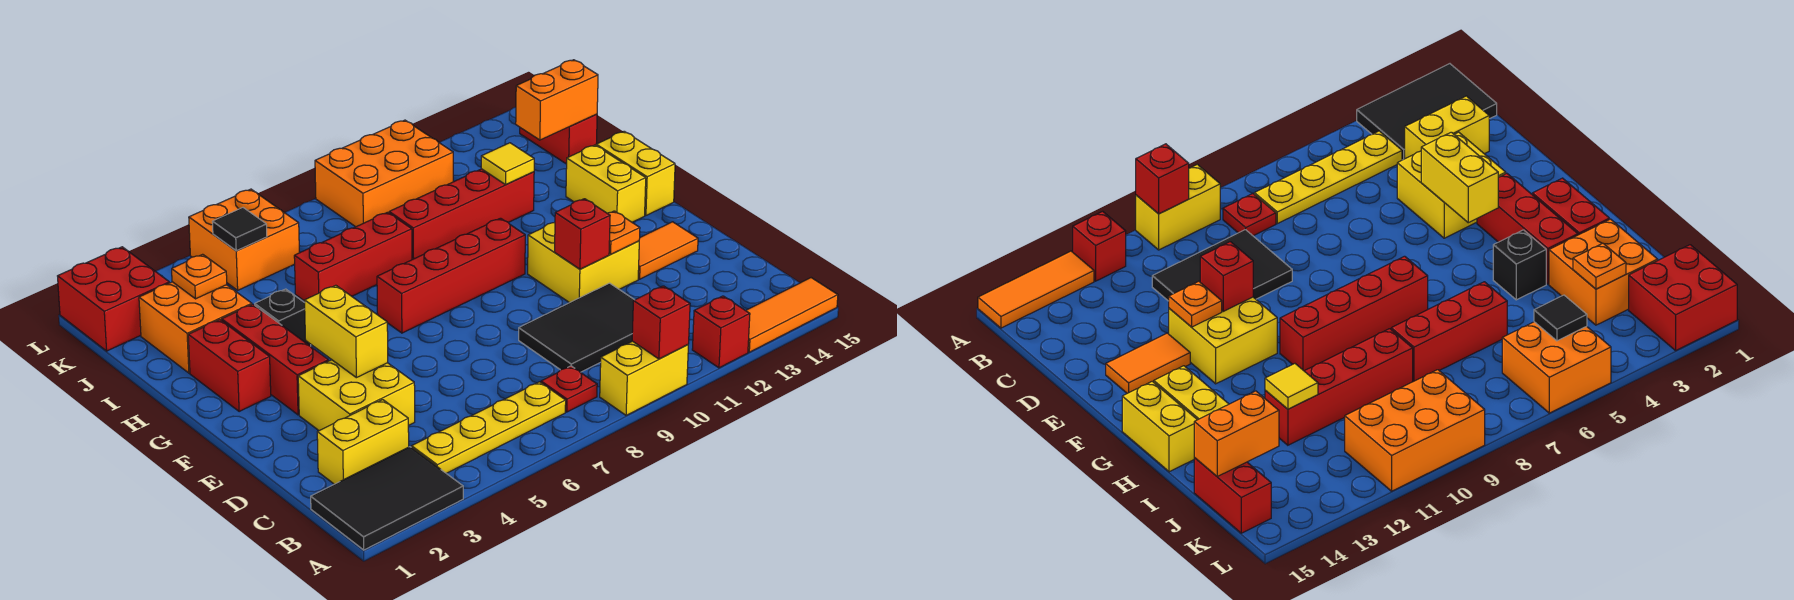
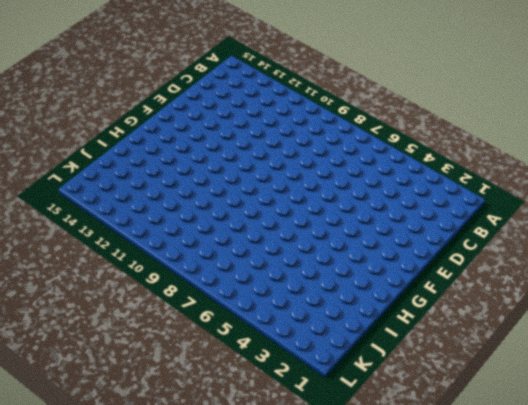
none -> black 2x3 tile [311,447,463,550]
none -> yellow 1x2 brick [600,341,688,415]
none -> red 1x1 brick [692,296,750,368]
none -> orange 1x3 tile [746,278,838,352]

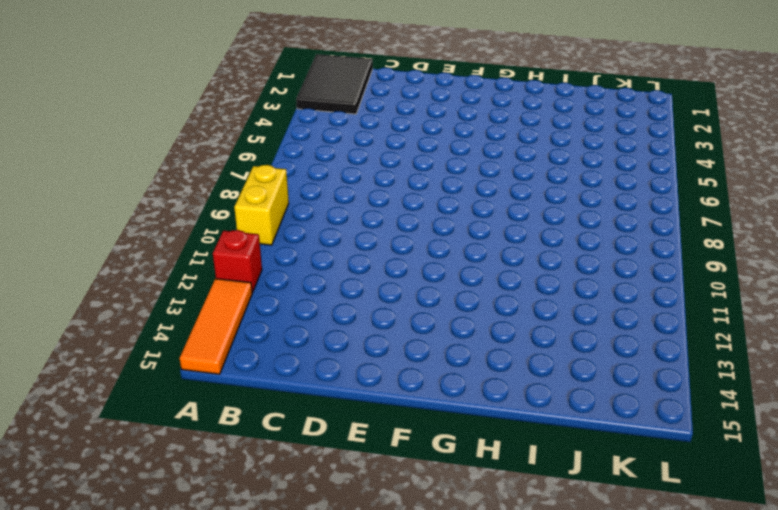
none -> yellow 1x4 plate [411,382,566,473]
none -> red 1x1 plate [541,366,597,412]
none -> yellow 1x2 brick [317,400,409,484]
none -> black 2x3 tile [519,283,634,372]

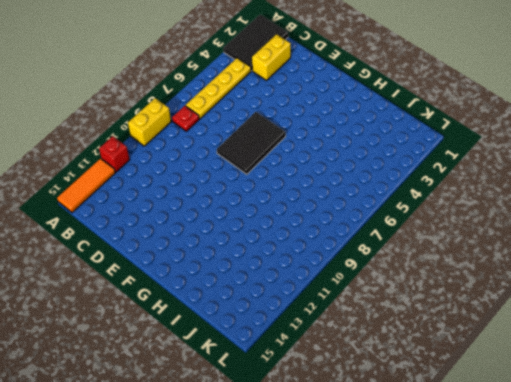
black 2x3 tile [217,112,286,174] -> black 2x3 tile moved to [519,283,634,372]
none -> yellow 2x2 brick [298,360,415,431]
none -> yellow 2x2 brick [528,223,639,303]
none -> orange 1x2 tile [638,222,698,279]
none -> red 1x3 brick [222,304,329,415]

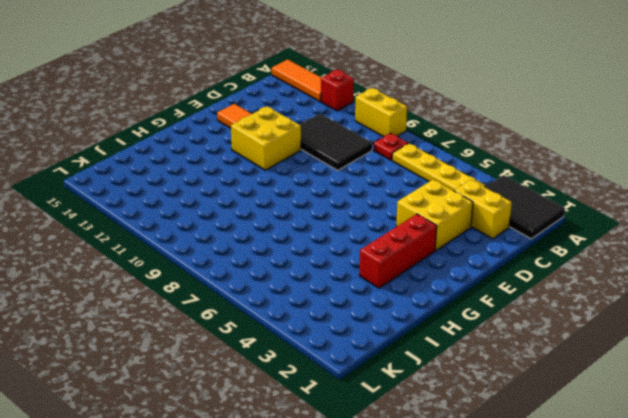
none -> red 1x2 brick [188,320,271,412]
none -> red 1x4 brick [377,218,525,333]
none -> yellow 1x2 brick [566,145,646,222]
none -> yellow 1x2 brick [596,131,675,215]

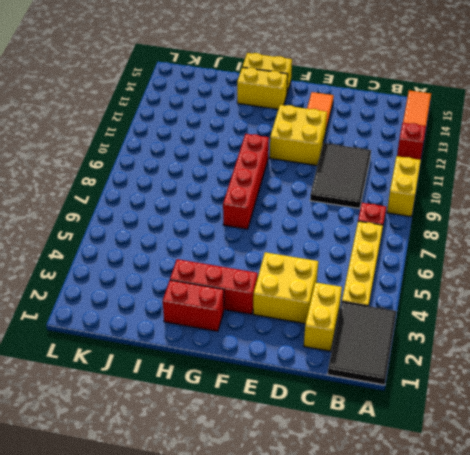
none -> black 1x1 brick [255,289,311,346]
none -> orange 2x2 brick [139,282,252,373]
none -> red 1x3 brick [294,212,412,301]
none -> red 1x4 brick [389,169,534,260]

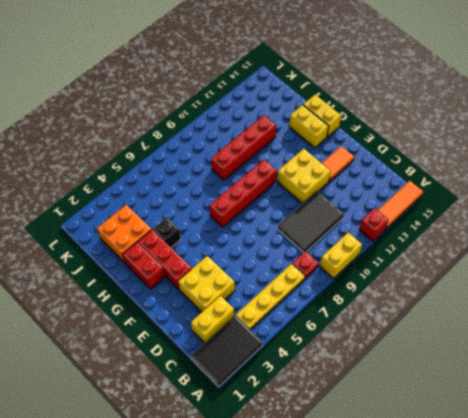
none -> red 1x3 brick [294,212,412,301]
none -> red 1x2 brick [520,114,597,164]
none -> red 2x2 brick [58,247,169,351]
none -> orange 2x2 brick [189,189,299,290]

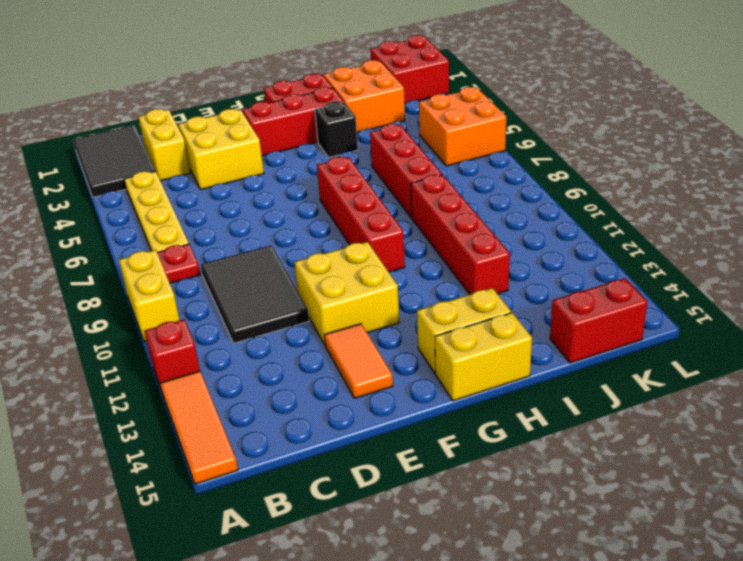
none -> orange 2x3 brick [315,120,453,227]
none -> red 1x1 brick [632,286,690,359]
none -> yellow 1x2 brick [305,285,388,378]
none -> red 1x1 brick [555,199,610,269]

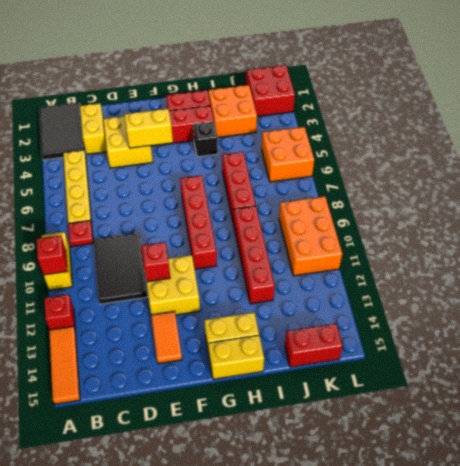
none -> orange 1x1 plate [607,211,640,254]
none -> yellow 1x1 tile [481,143,534,185]
none -> orange 1x1 plate [172,254,227,299]
none -> orange 1x2 brick [516,60,598,140]

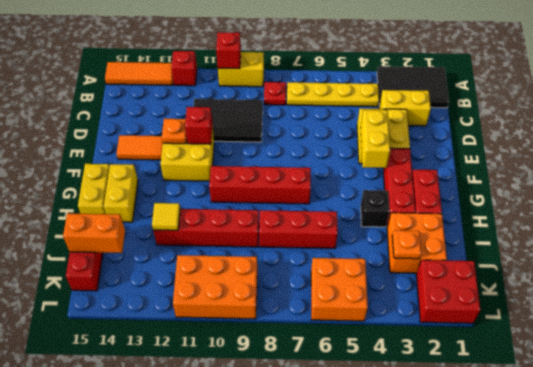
none -> black 1x1 tile [212,208,267,251]

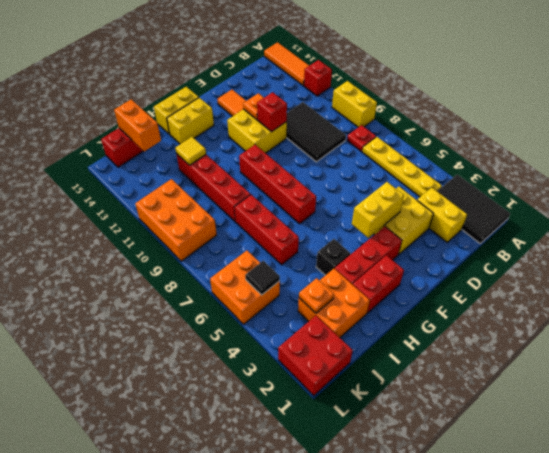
none -> red 1x1 brick [632,286,690,359]

